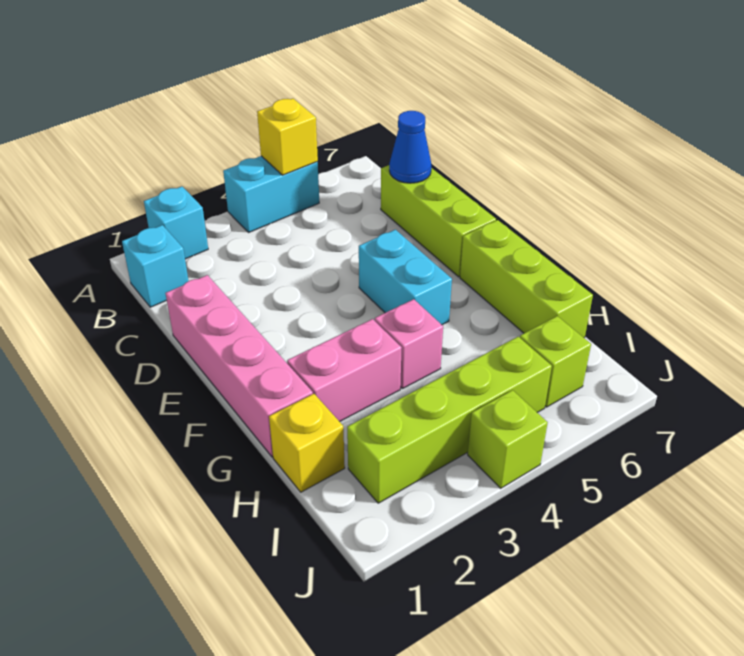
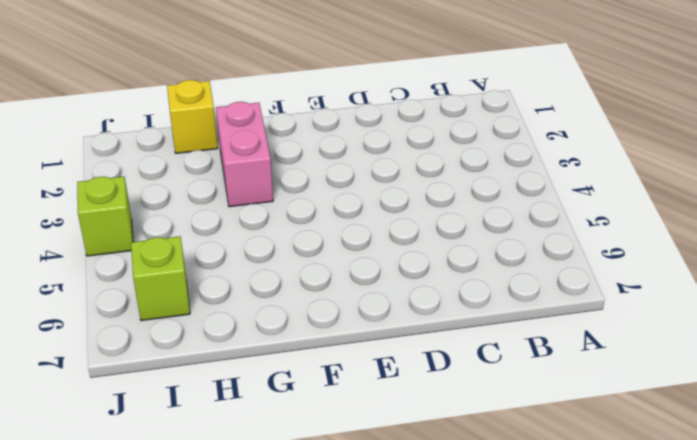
none -> cyan 1x1 brick [144,187,208,259]
none -> cyan 1x2 brick [223,156,319,233]
none -> cyan 1x1 brick [122,225,188,307]

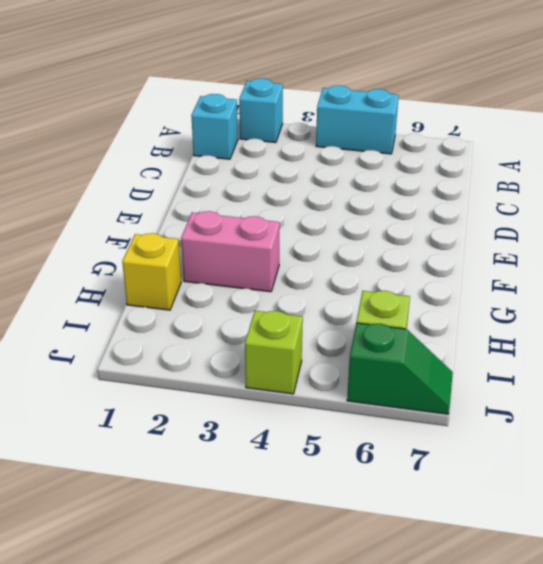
green 1x2 slope [347,323,453,414] -> none
none -> lime 1x3 brick [381,165,496,277]
none -> pink 1x4 brick [166,275,313,457]
none -> cyan 1x2 brick [359,230,452,325]

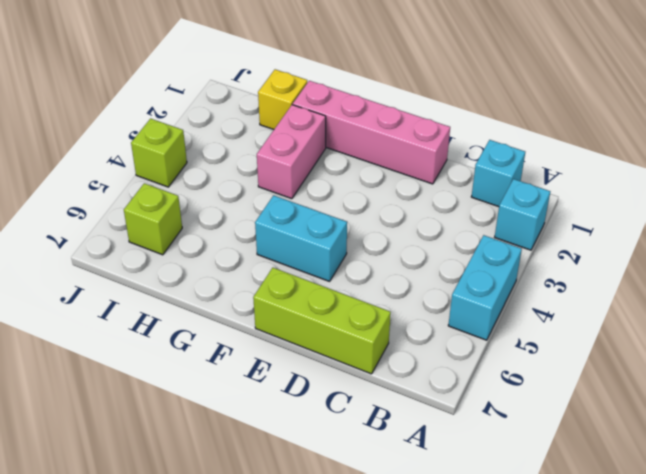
none -> lime 1x3 brick [460,220,593,338]
none -> pink 1x1 brick [375,299,443,389]
none -> lime 1x4 brick [347,337,552,503]

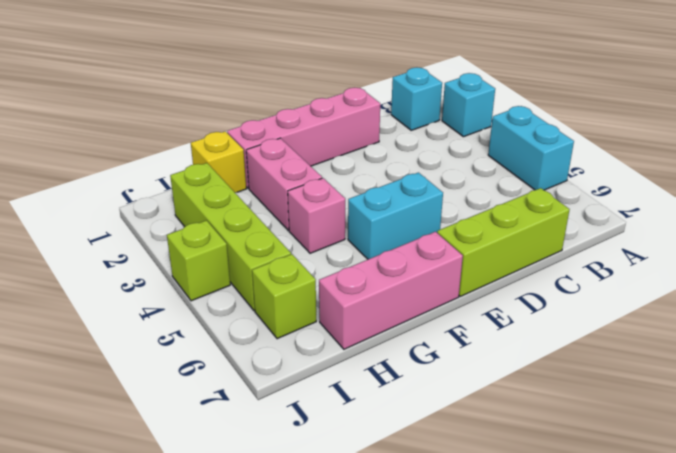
pink 1x3 brick [319,232,463,349] -> lime 1x3 brick [460,220,593,338]
none -> yellow 1x1 brick [257,99,318,175]
none -> blue 1x1 cone [389,111,431,183]

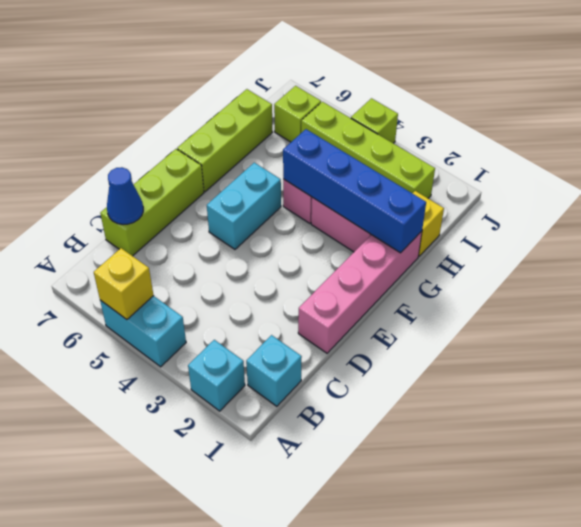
blue 1x4 brick [283,129,426,253] -> none

